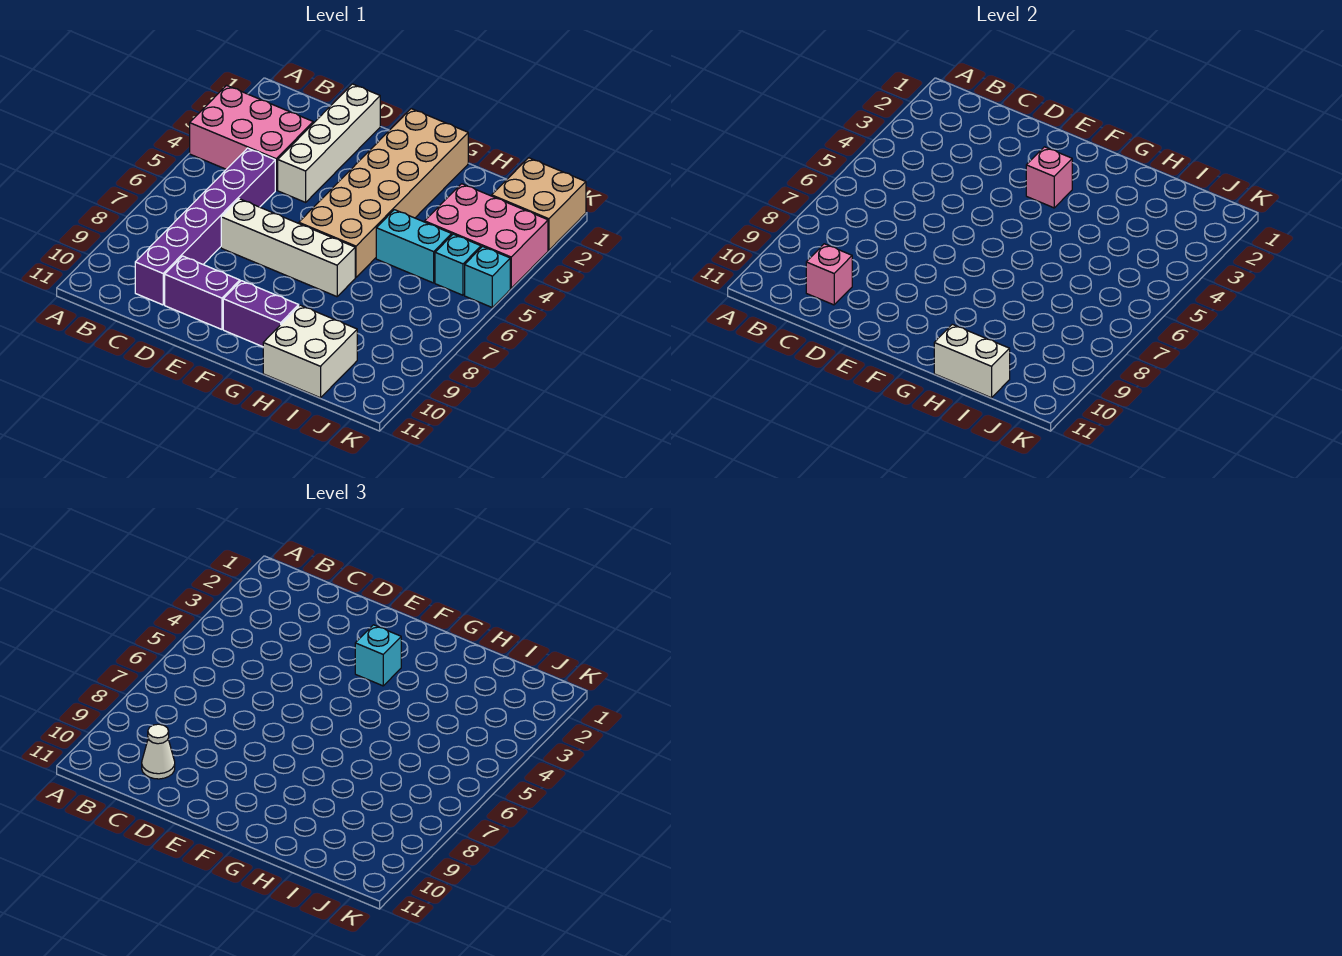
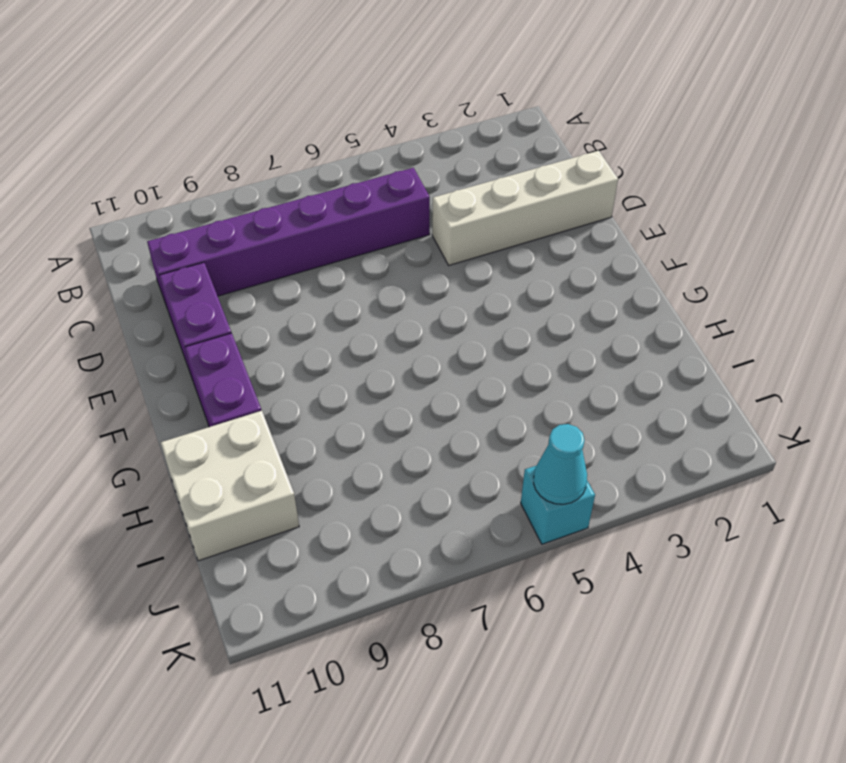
cyan 1x1 cone [534,424,587,504] -> none
none -> pink 2x3 brick [190,85,313,190]
none -> white 1x4 brick [221,199,355,297]
none -> tan 2x6 brick [299,109,468,277]

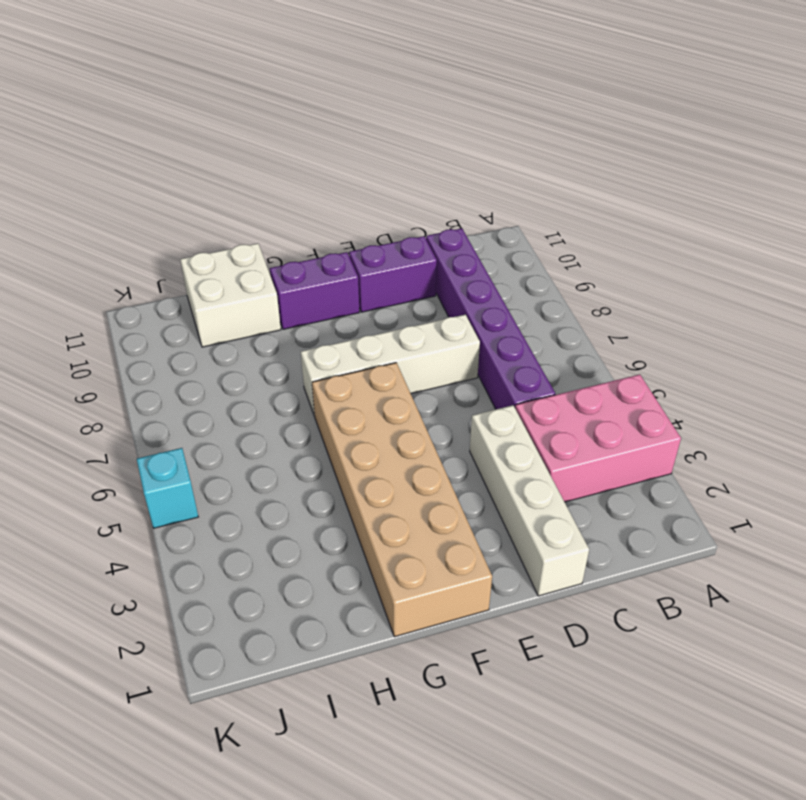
none -> cyan 1x2 brick [376,210,452,283]
none -> pink 2x3 brick [425,184,548,288]
none -> tan 2x2 brick [492,158,586,250]

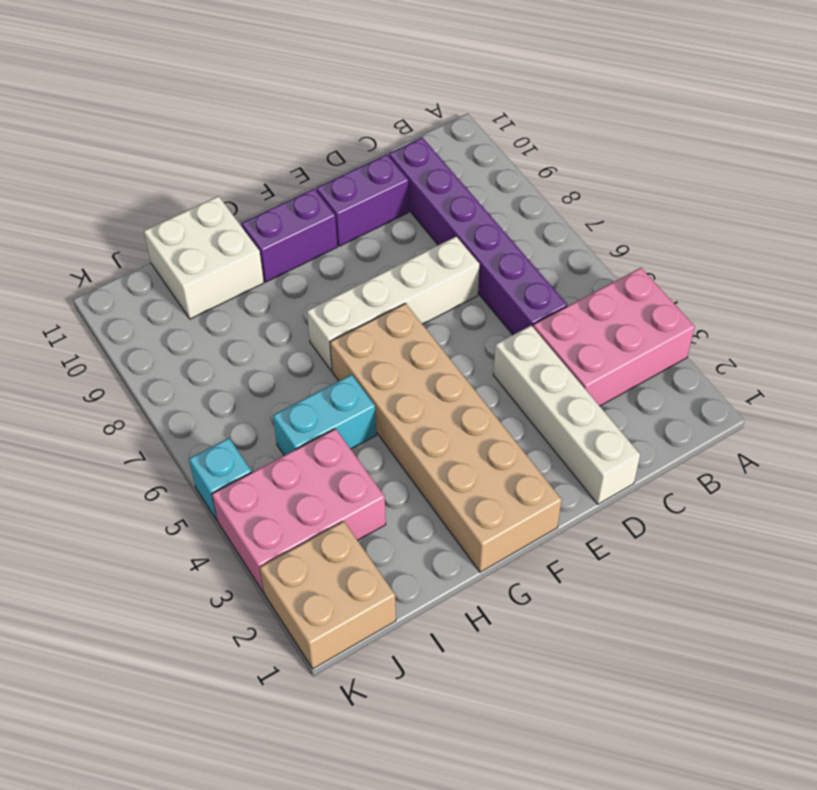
none -> cyan 1x1 brick [435,234,481,295]
none -> pink 1x1 brick [806,244,852,305]
none -> pink 1x1 brick [1026,147,1072,208]

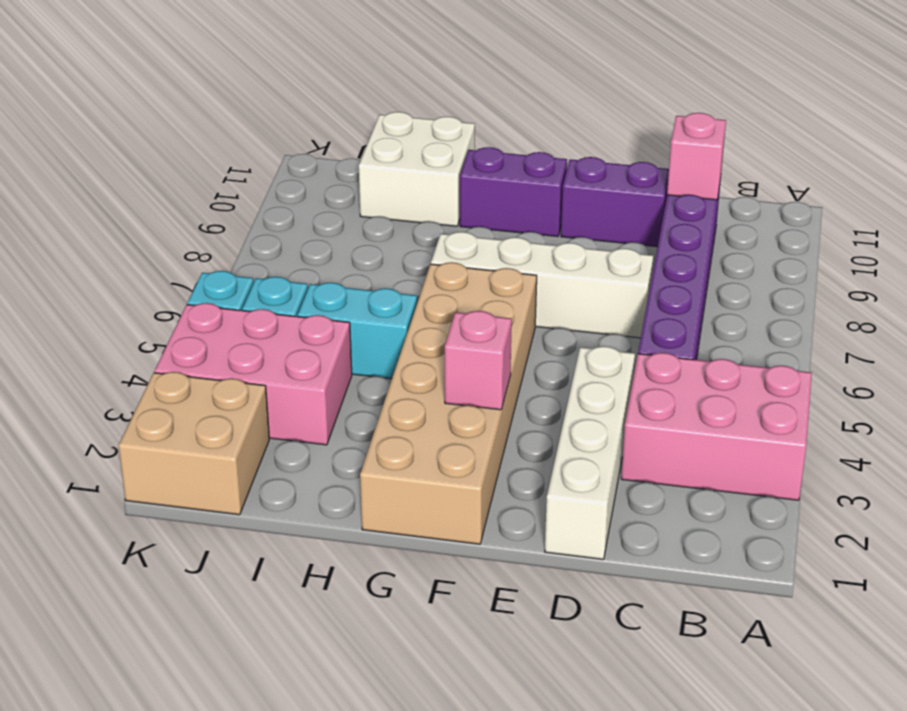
none -> white 1x2 brick [934,324,1010,398]
none -> white 1x1 cone [142,724,175,779]
none -> cyan 1x1 brick [355,625,401,686]

